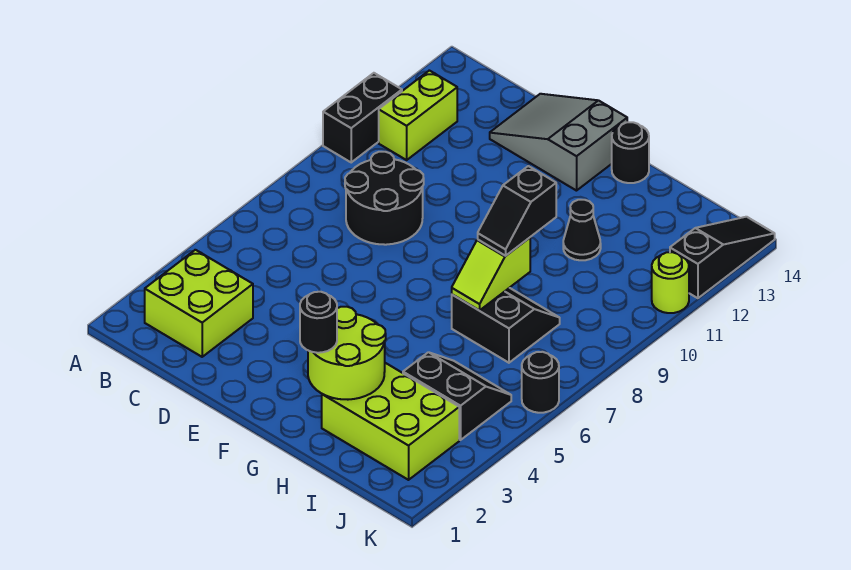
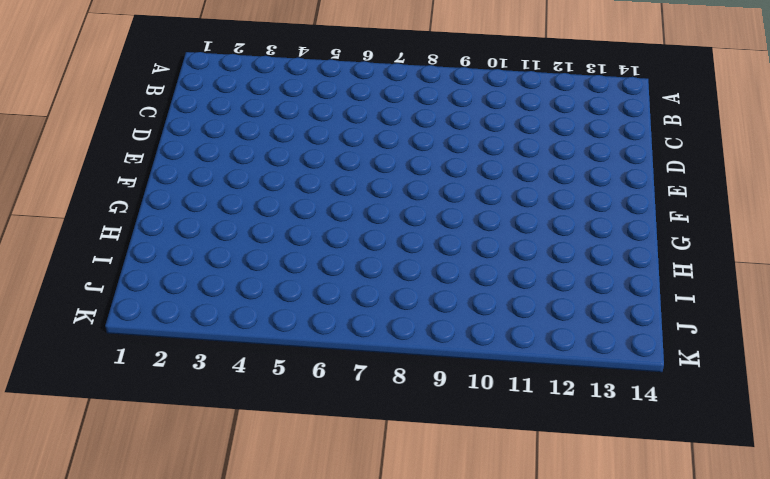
none -> black 1x2 brick [323,73,402,162]
none -> lime 2x2 brick [145,250,253,357]
none -> lime 1x2 brick [379,70,457,160]

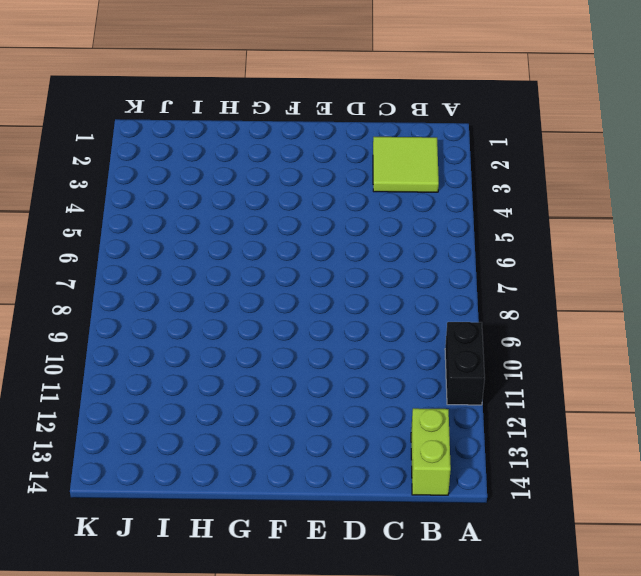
lime 2x2 tile [373,137,439,192] -> lime 2x2 brick [145,250,253,357]
lime 1x2 brick [411,408,451,495] -> lime 1x2 brick moved to [379,70,457,160]
none -> black 2x2 round brick [345,152,424,245]
none -> grey 2x3 slope [490,94,627,191]
none -> black 1x1 round brick [612,122,649,183]

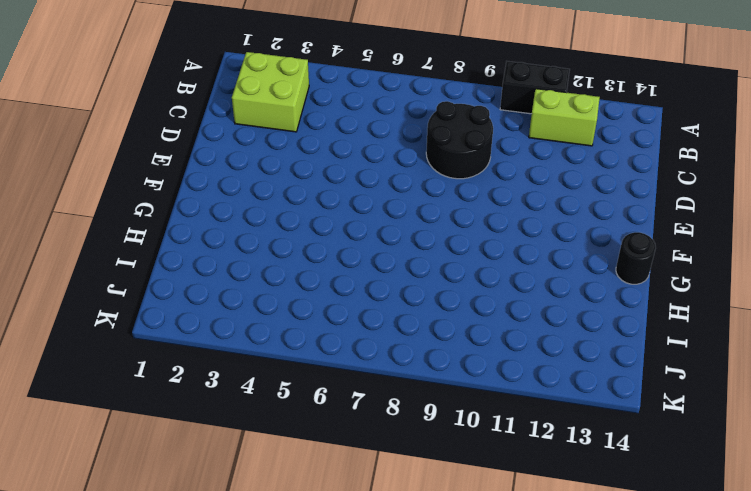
none -> grey 2x3 slope [490,94,627,191]
none -> lime 2x3 brick [322,363,459,480]
none -> black 2x2 slope [452,288,560,363]

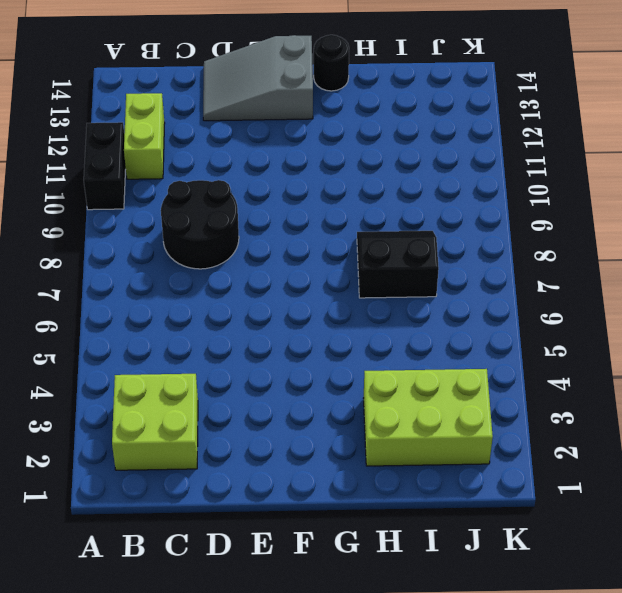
none -> black 1x1 cone [563,200,601,260]
none -> black 2x2 slope [403,352,511,440]
none -> black 1x1 round brick [522,352,559,413]

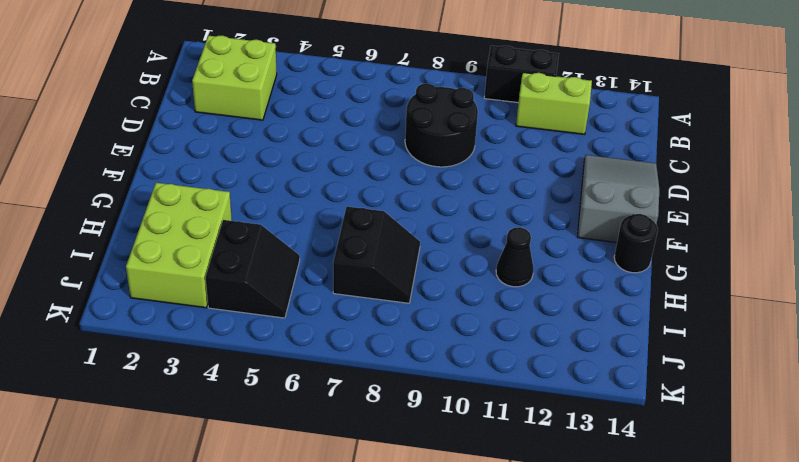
none -> black 1x1 round brick [522,352,559,413]
none -> lime 1x1 round brick [652,252,689,313]
none -> black 1x3 slope [670,217,775,298]

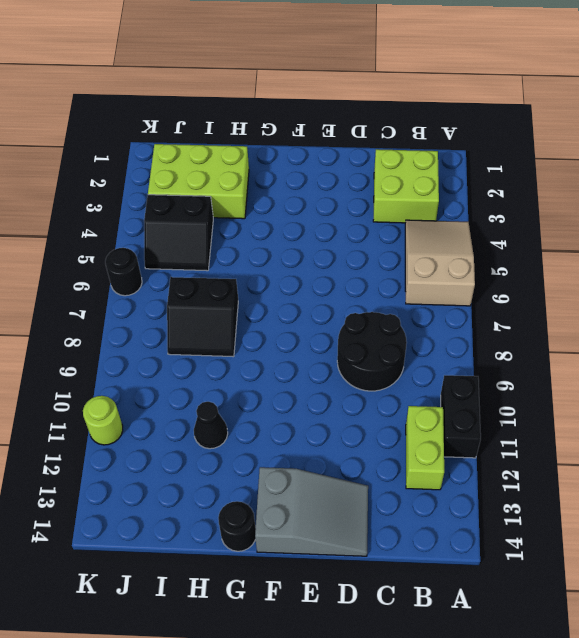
tan 2x3 slope [405,220,475,306] -> none
none -> black 1x3 slope [670,217,775,298]
none -> lime 2x2 round brick [308,307,386,400]
none -> lime 1x2 slope [452,238,530,310]

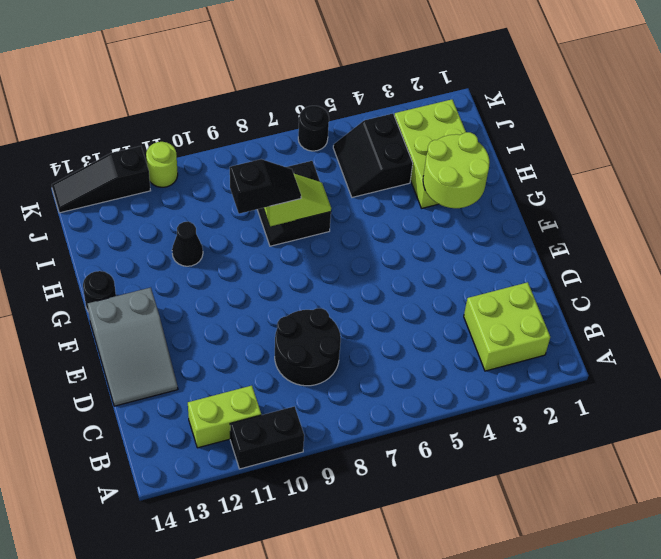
none -> black 1x1 round brick [300,292,337,353]

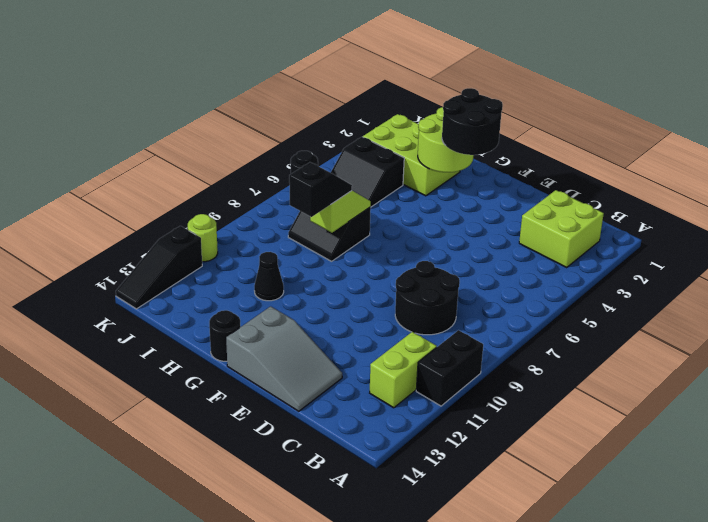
black 2x2 round brick [442,88,503,155] -> black 1x1 round brick [300,292,337,353]

